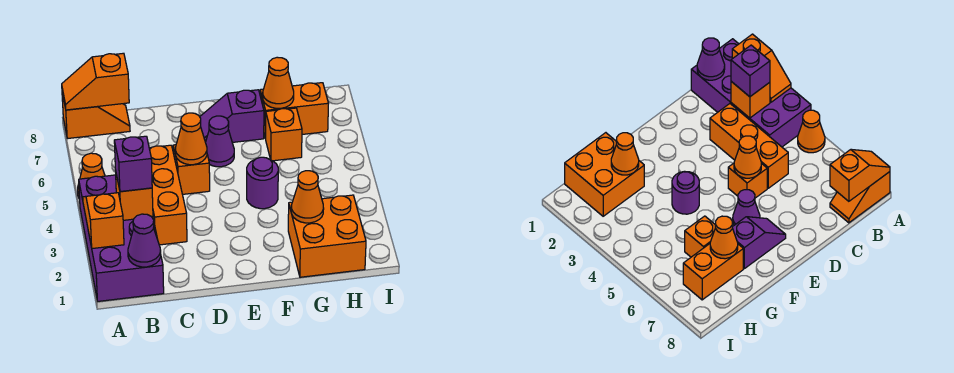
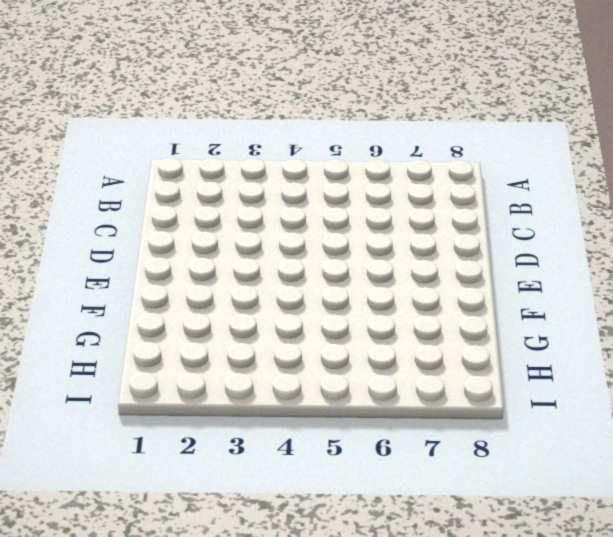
none -> purple 2x4 brick [79,175,164,301]
none -> orange 1x1 cone [78,153,105,199]
none -> orange 1x2 slope [62,93,130,139]

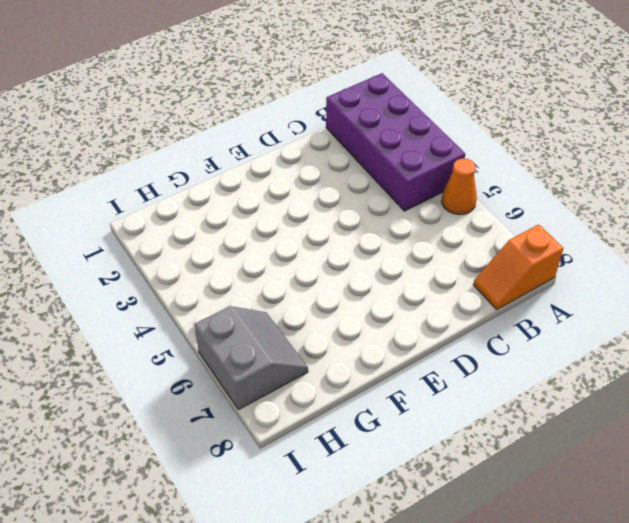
grey 2x2 slope [194,306,308,410] -> orange 1x2 brick [260,83,329,138]
none -> orange 1x3 brick [149,145,187,245]
none -> orange 1x1 brick [173,145,210,194]
none -> purple 1x1 cone [206,116,234,167]

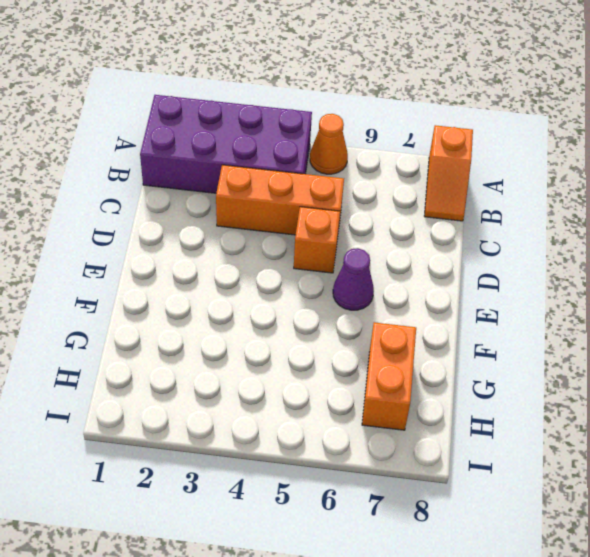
none -> purple 1x2 slope [200,90,264,142]
none -> purple 1x1 round brick [247,157,278,209]
none -> orange 2x2 brick [288,195,366,277]

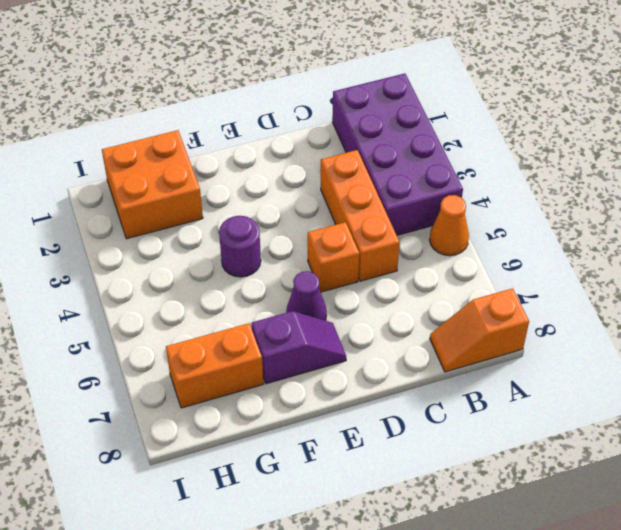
none -> orange 1x1 brick [265,108,302,161]
none -> orange 1x2 slope [83,193,124,249]
none -> orange 1x2 slope [62,53,129,110]

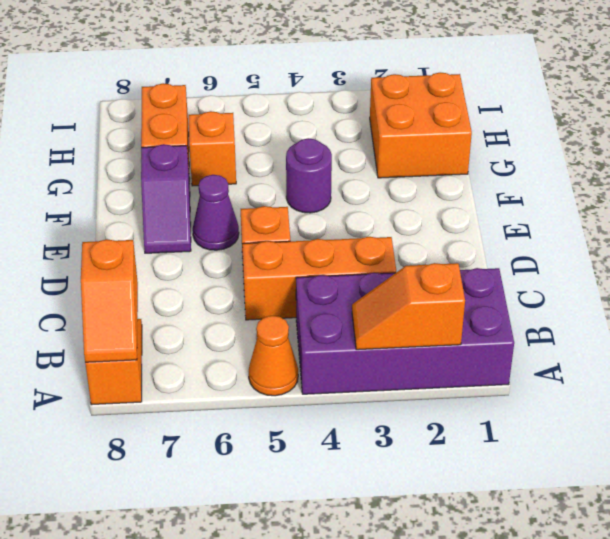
none -> purple 1x1 cone [128,214,161,267]
none -> orange 1x1 brick [116,175,153,220]
none -> orange 1x1 cone [176,113,207,165]

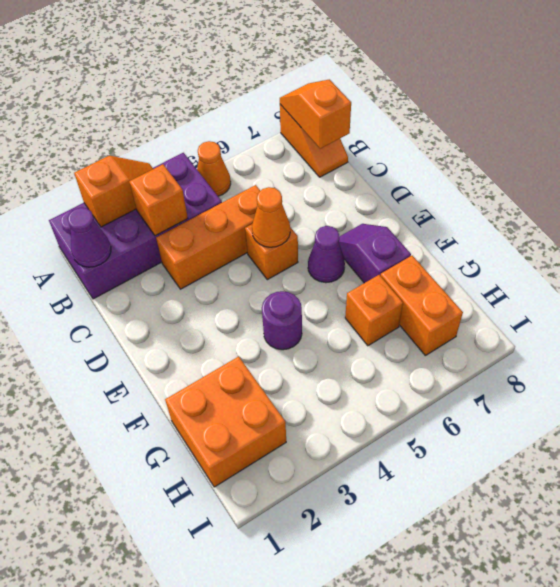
none -> orange 1x1 cone [291,171,324,223]
none -> orange 1x1 cone [263,57,294,108]
none -> purple 1x1 brick [114,136,152,192]

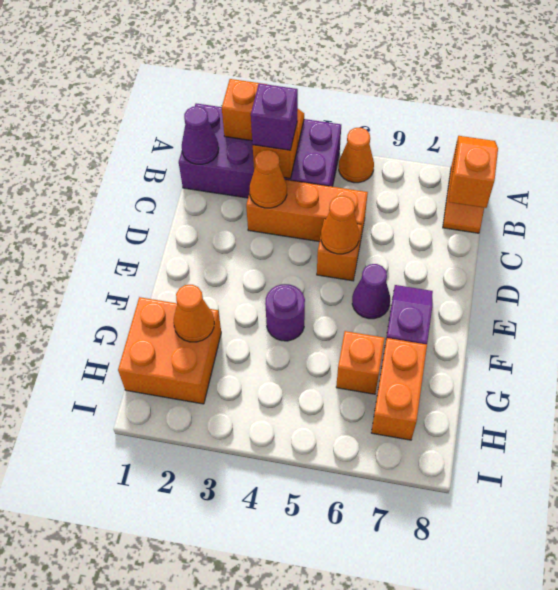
orange 1x1 cone [250,150,287,208] -> orange 1x1 cone moved to [263,57,294,108]

